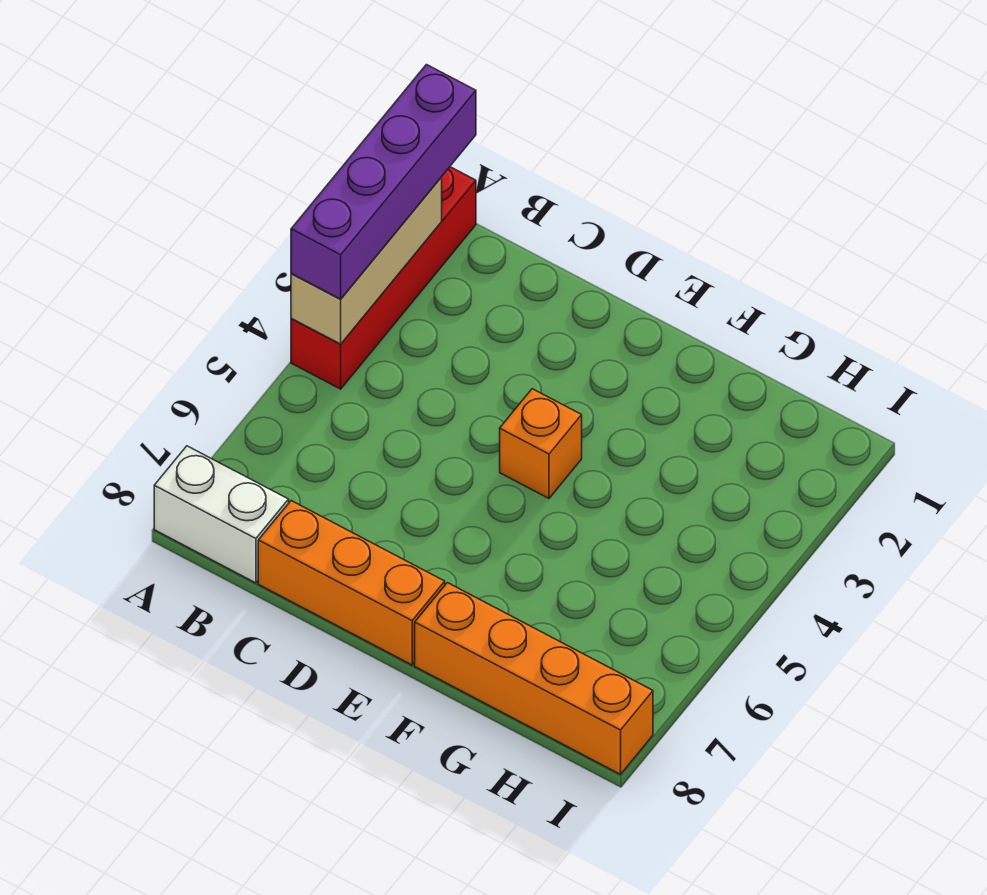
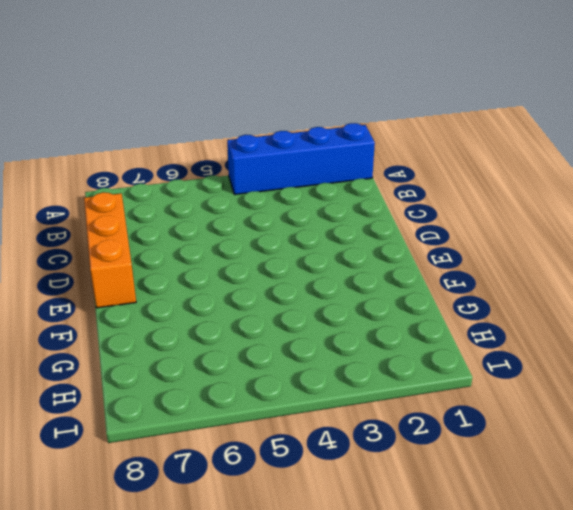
blue 1x4 brick [227,123,375,195] -> red 1x4 brick [291,167,476,389]
none -> white 1x2 brick [154,446,289,583]
none -> orange 1x1 brick [500,389,582,498]

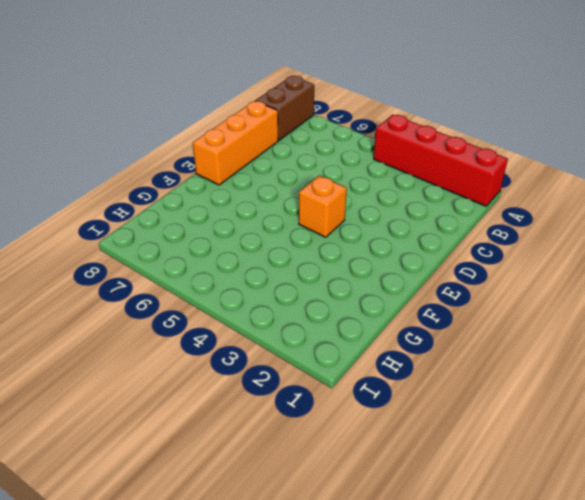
brown 1x2 brick [256,76,314,140] -> white 1x2 brick [154,446,289,583]
none -> orange 1x4 brick [415,583,653,774]
none -> tan 1x3 brick [291,177,442,344]

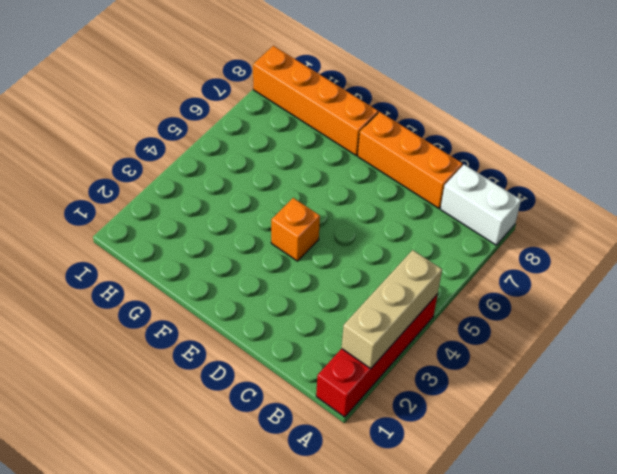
none -> purple 1x4 brick [291,65,476,299]

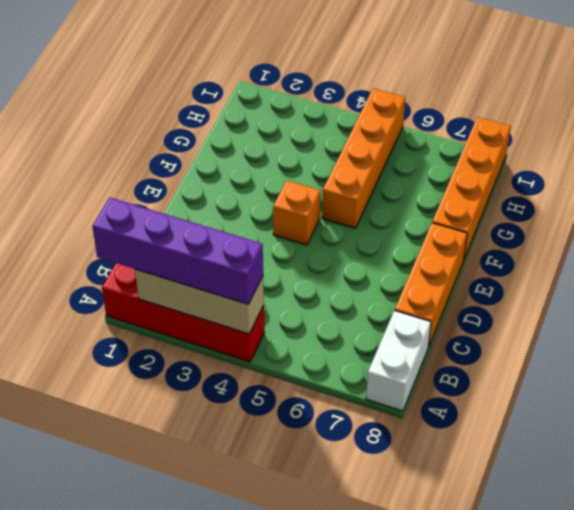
orange 1x4 brick [322,89,405,228] -> none

